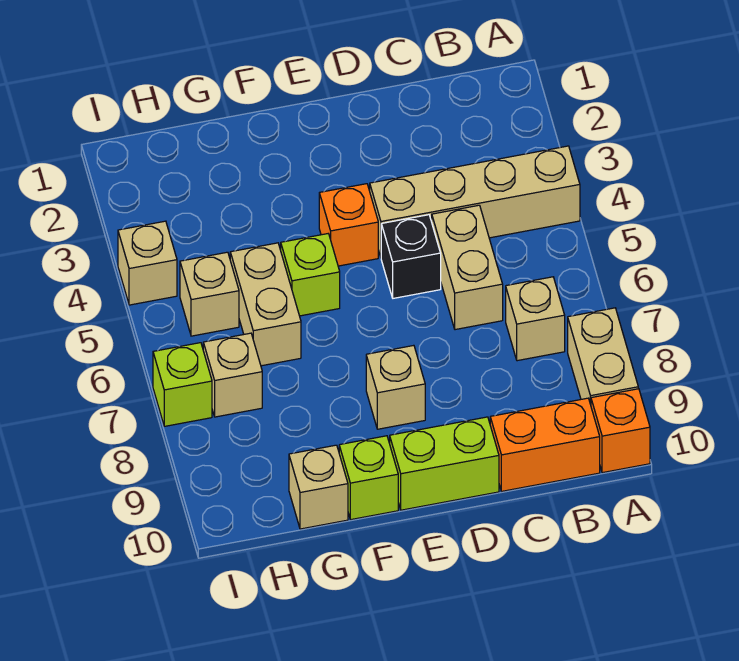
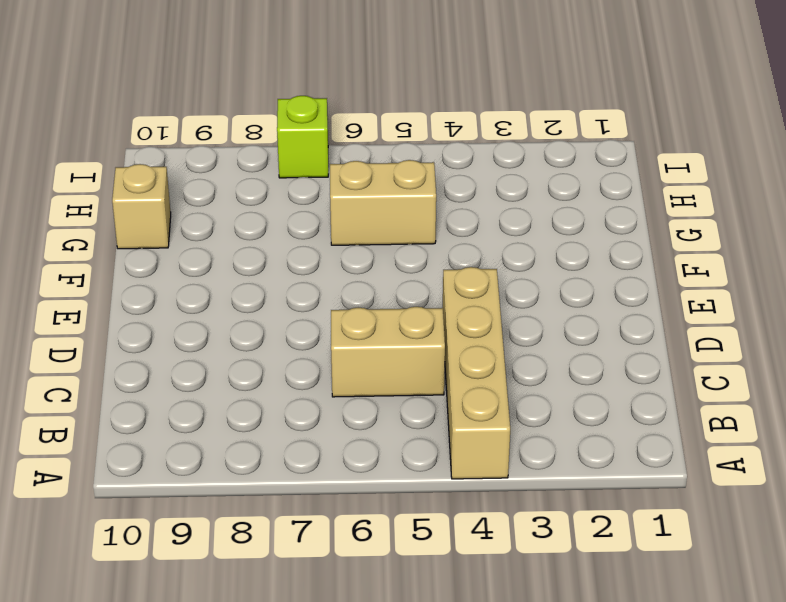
none -> tan 1x2 brick [568,308,638,405]
none -> orange 1x1 brick [591,389,650,473]
none -> tan 1x1 brick [506,277,565,361]

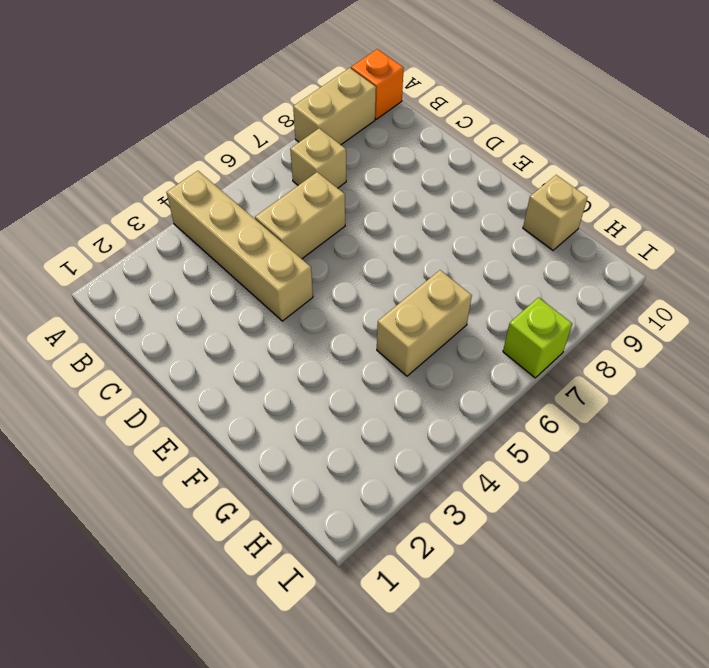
none -> orange 1x2 brick [490,398,600,491]
none -> black 1x1 brick [381,215,441,298]
none -> lime 1x2 brick [390,417,499,510]

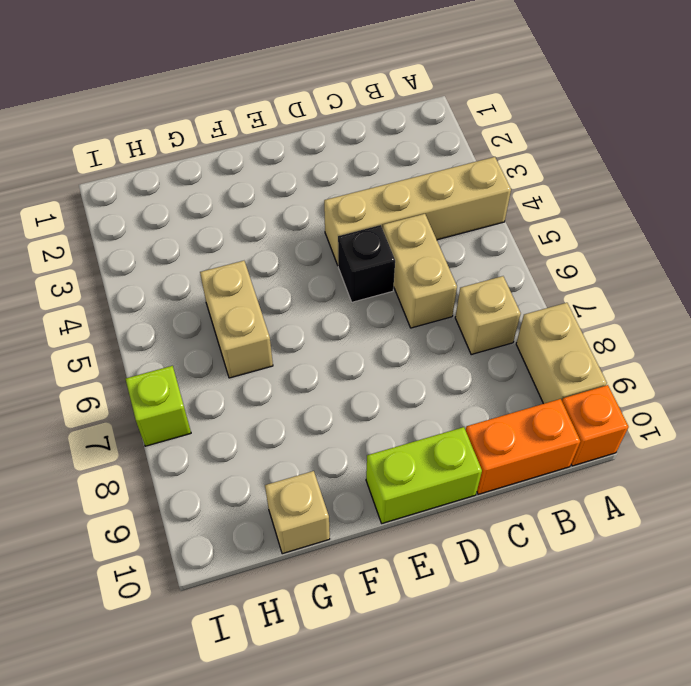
none -> orange 1x1 brick [319,184,378,266]
none -> tan 1x1 brick [366,345,425,429]
none -> lime 1x1 brick [281,234,340,316]

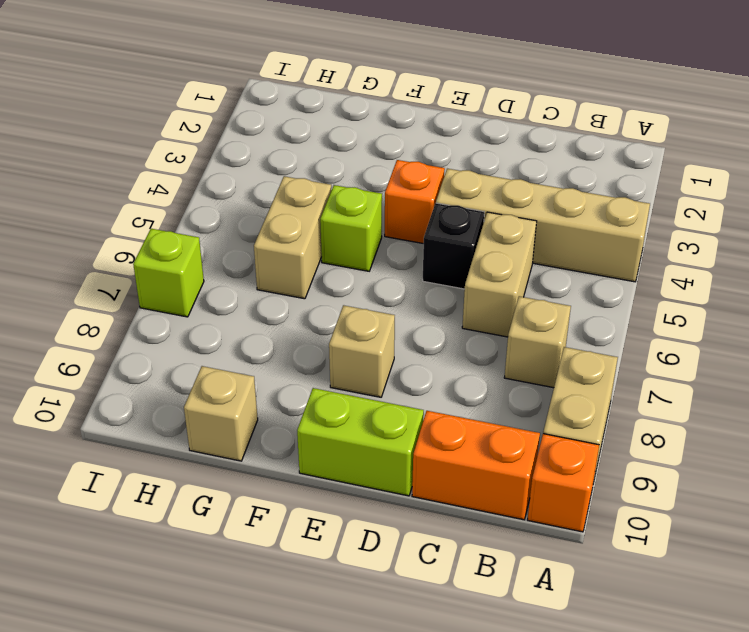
none -> lime 1x1 brick [339,436,398,520]
none -> tan 1x1 brick [180,252,239,336]
none -> tan 1x1 brick [203,333,262,417]

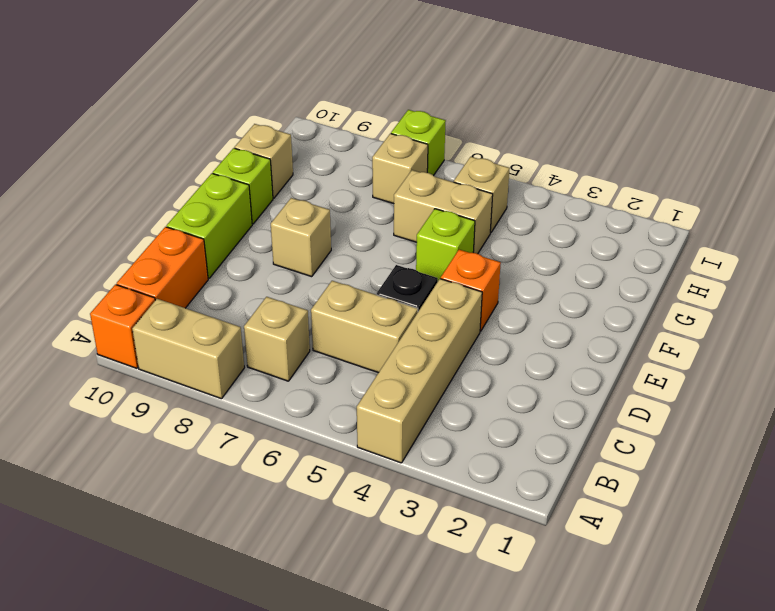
none -> tan 1x1 brick [118,221,177,305]

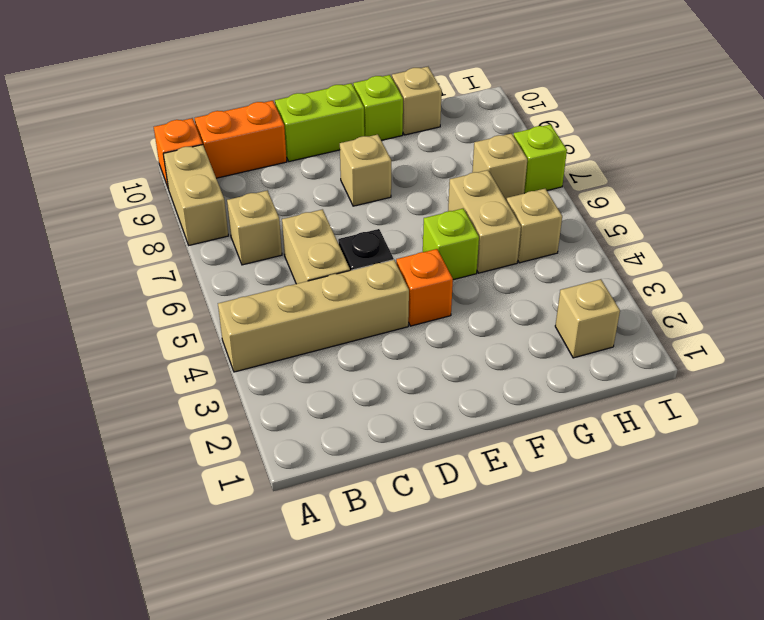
tan 1x1 brick [555,279,620,358] -> tan 1x1 brick moved to [118,221,177,305]

